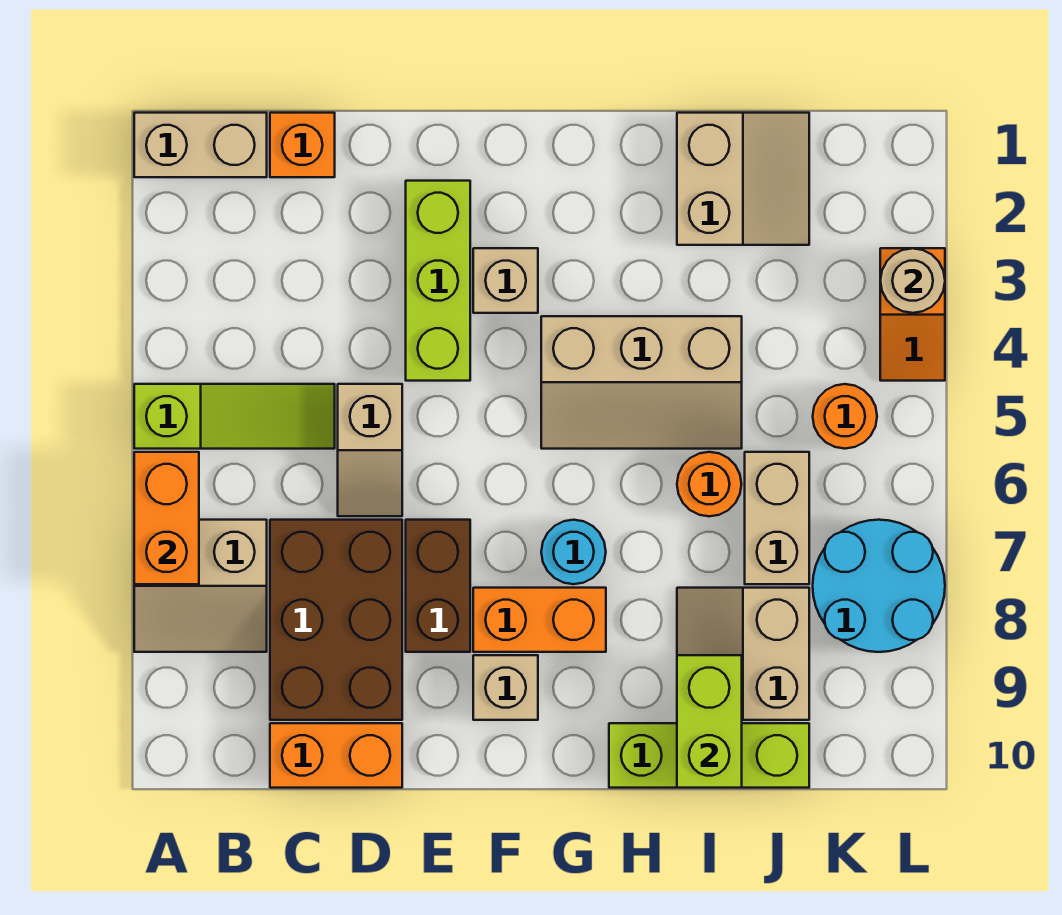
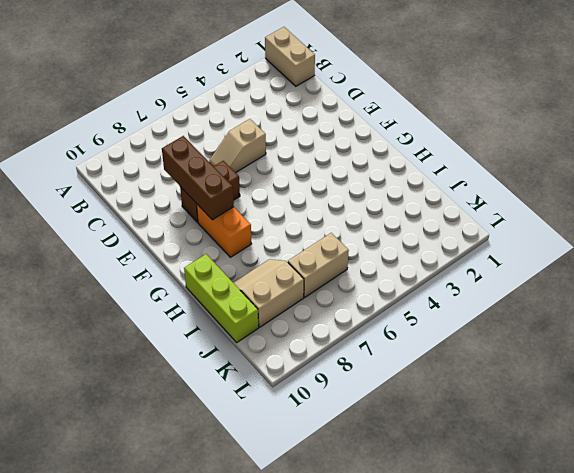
brown 1x3 brick [162,136,234,220] -> none
none -> lime 1x3 slope [134,384,335,449]
none -> tan 2x2 slope [134,520,267,652]
none -> orange 1x1 brick [270,113,335,177]

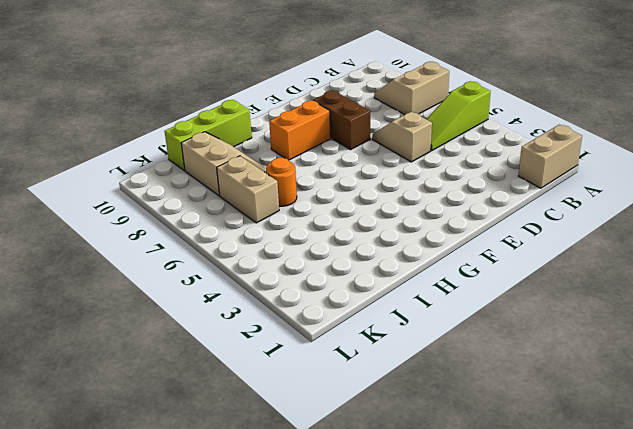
none -> orange 1x1 brick [270,113,335,177]
none -> brown 2x3 brick [270,520,402,720]
none -> orange 1x2 brick [270,723,402,788]

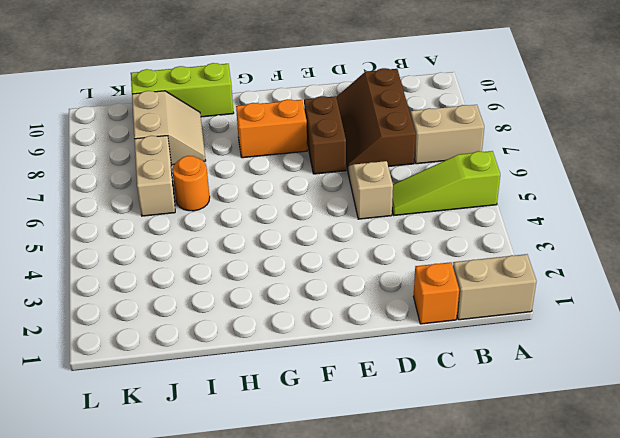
brown 2x3 slope [336,68,416,170] -> brown 2x3 brick [270,520,402,720]
none -> orange 1x2 brick [270,723,402,788]
none -> lime 1x3 brick [406,181,470,381]
none -> tan 1x1 brick [473,248,538,313]

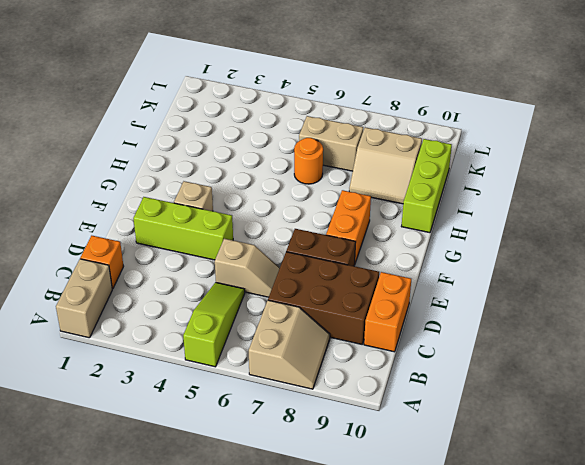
none -> tan 1x1 brick [473,655,538,720]
none -> tan 2x3 slope [541,316,742,449]
none -> cyan 1x1 round brick [541,520,606,584]

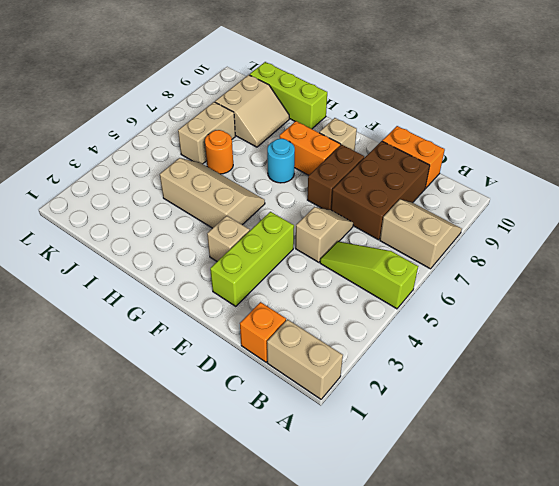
none -> tan 2x2 slope [677,113,809,245]
none -> orange 1x1 round brick [813,384,877,449]
none -> cyan 2x2 round brick [813,520,945,652]

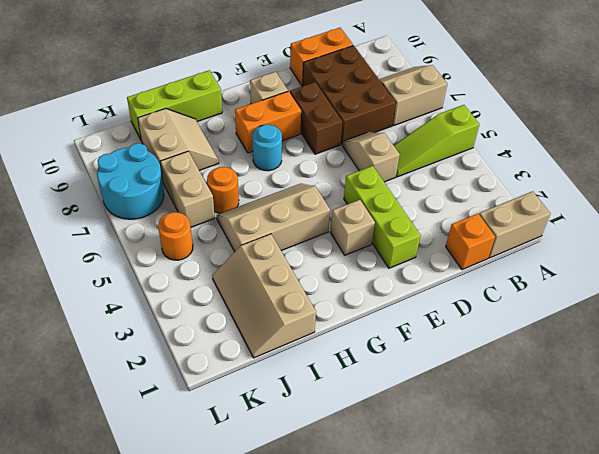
tan 2x3 slope [212,234,316,358] -> tan 2x2 slope [677,113,809,245]
none -> orange 1x2 slope [880,248,945,381]
none -> orange 1x2 brick [134,452,199,584]
none -> lime 1x2 brick [677,655,742,788]

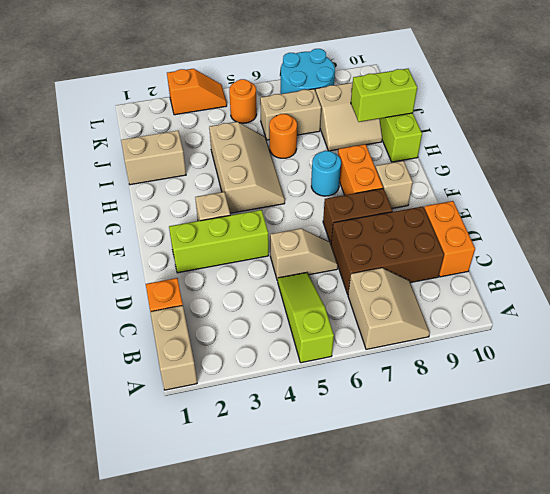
none -> orange 1x2 brick [134,452,199,584]
none -> tan 1x1 round brick [880,248,945,313]

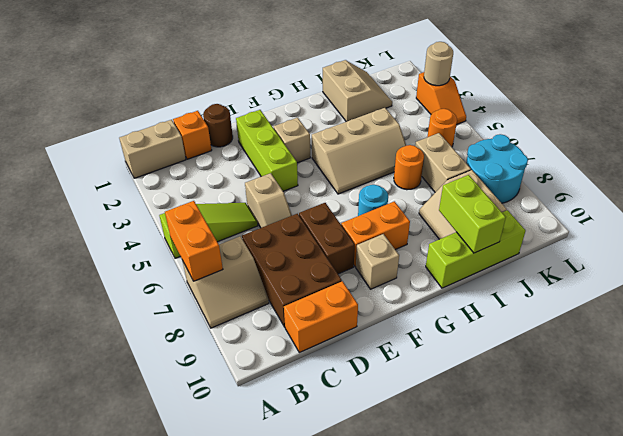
brown 1x1 round brick [203,104,233,147] -> none

